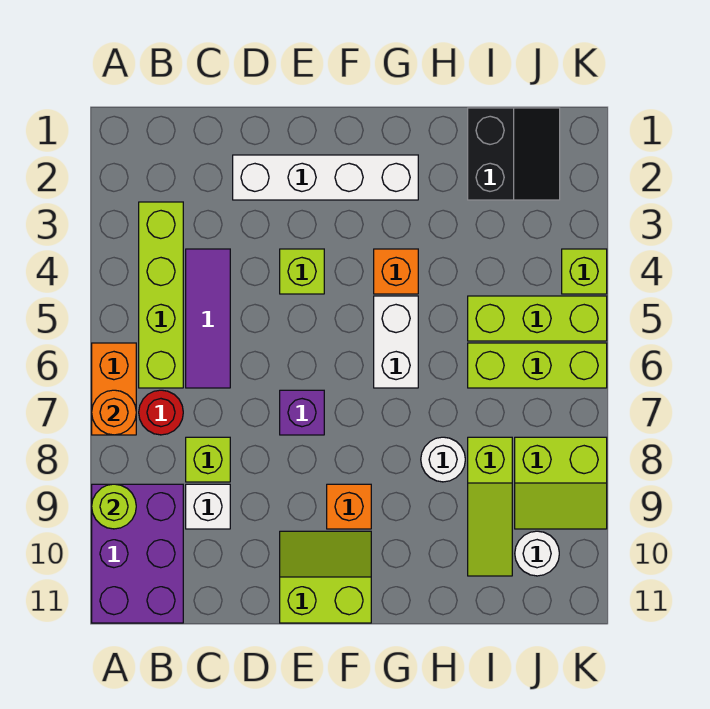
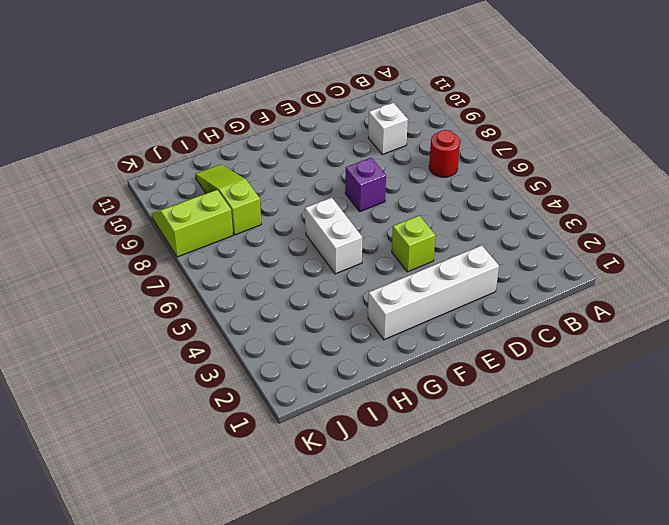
none -> orange 1x2 brick [92,343,136,435]
none -> purple 2x3 brick [92,484,183,623]
none -> lime 1x4 brick [139,202,183,388]

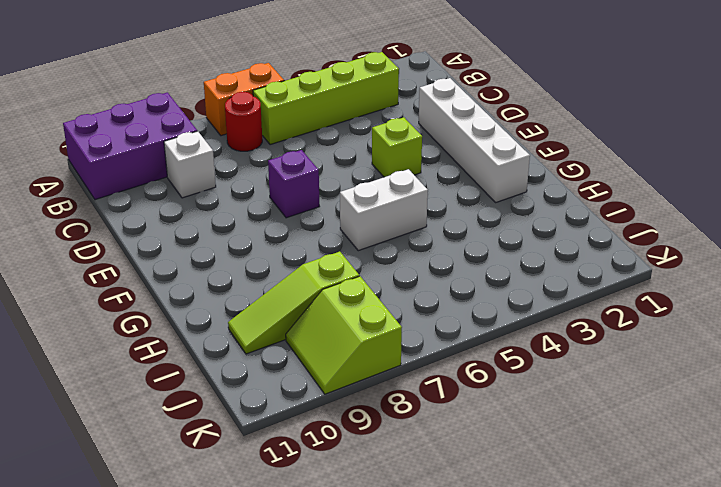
none -> purple 1x3 tile [186,249,230,388]
none -> lime 1x1 brick [186,437,230,482]
none -> lime 2x2 slope [280,531,371,623]

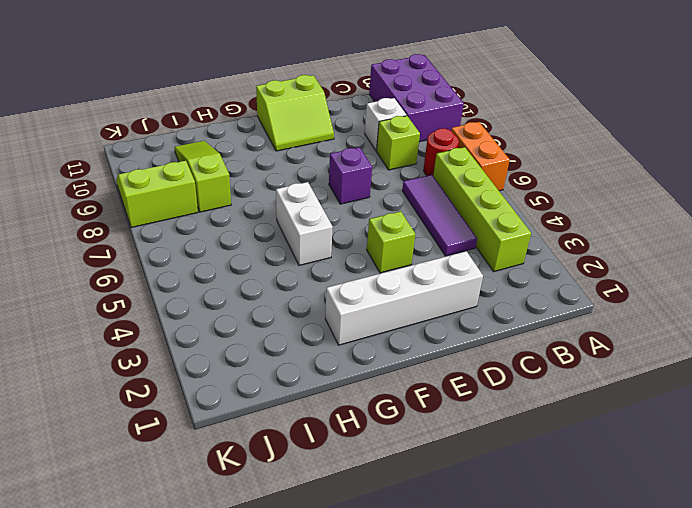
none -> orange 1x1 brick [327,484,371,529]
none -> orange 1x1 brick [374,249,418,294]
none -> white 1x1 round brick [421,437,465,482]

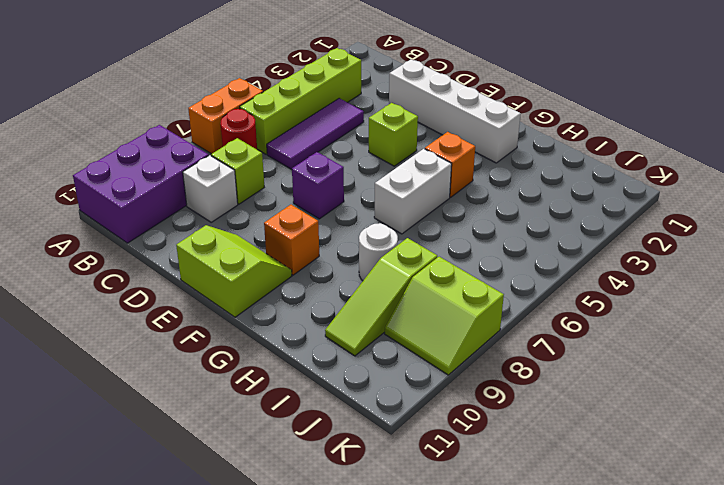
none -> black 2x2 slope [468,108,560,200]
none -> lime 1x3 brick [468,296,607,341]
none -> lime 1x3 brick [468,343,607,388]

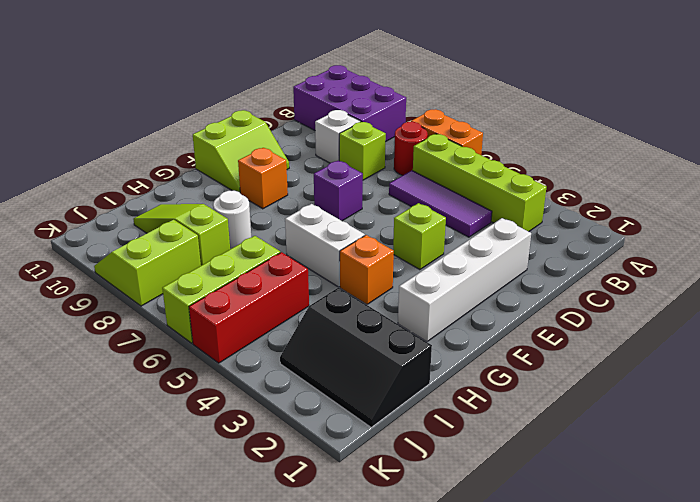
black 2x3 slope [280,287,432,427] -> black 2x2 slope [468,108,560,200]
red 1x3 brick [189,252,309,363] -> lime 1x3 brick [468,296,607,341]
none -> white 1x1 round brick [515,531,559,576]
none -> lime 1x1 brick [562,249,607,294]
none -> orange 1x1 round brick [92,390,136,435]

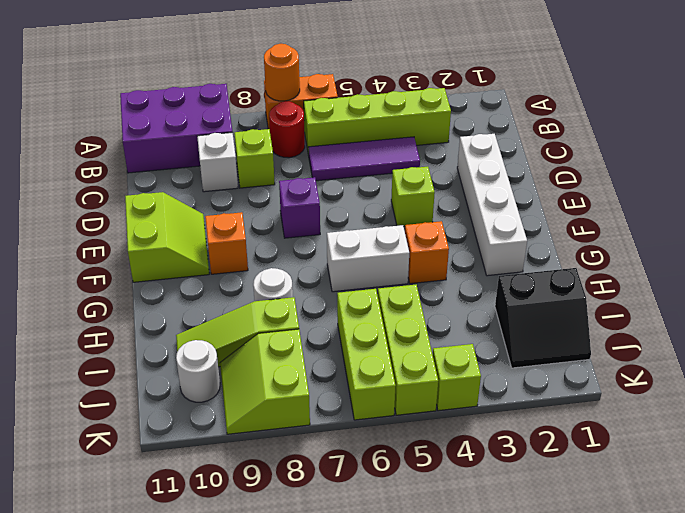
none -> lime 1x1 round brick [92,484,136,529]

